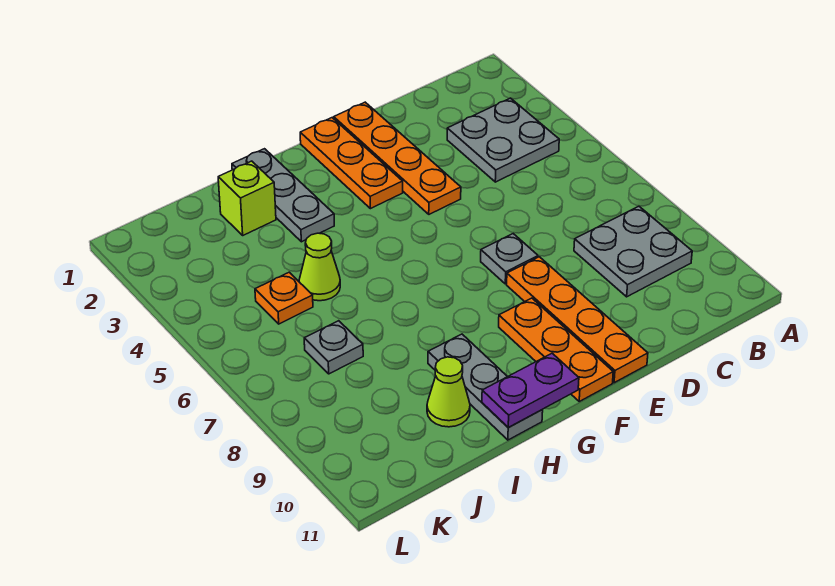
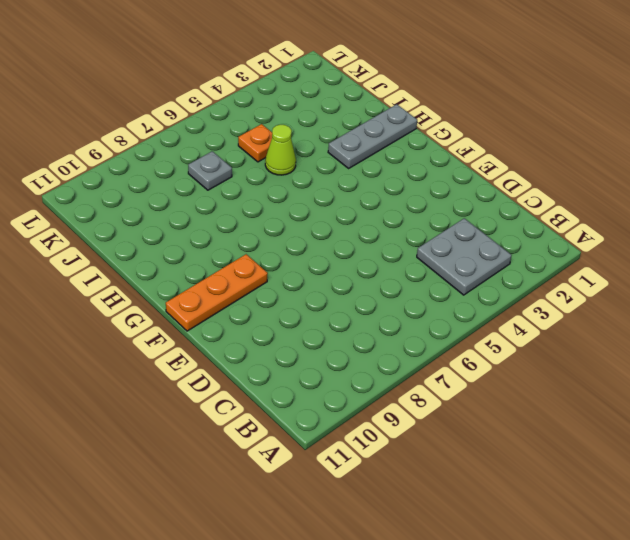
none -> grey 2x2 plate [574,206,692,297]
none -> orange 1x4 plate [334,102,461,214]
none -> grey 1x1 plate [481,234,538,284]

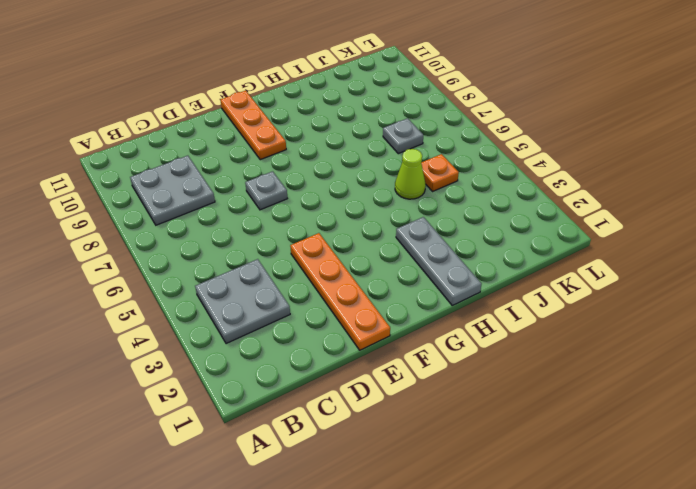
none -> orange 1x4 plate [507,257,648,383]
none -> orange 1x3 plate [300,118,403,209]
none -> grey 1x3 plate [428,334,543,440]

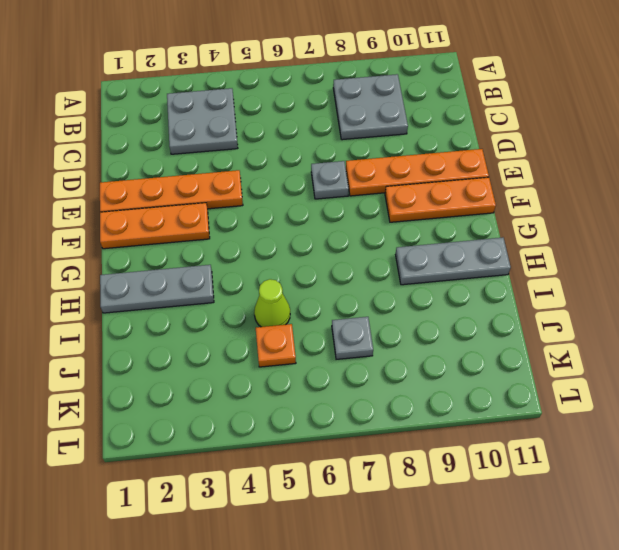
none -> lime 1x1 brick [218,161,276,235]
none -> lime 1x1 cone [427,357,470,427]
none -> purple 1x2 plate [482,353,579,428]

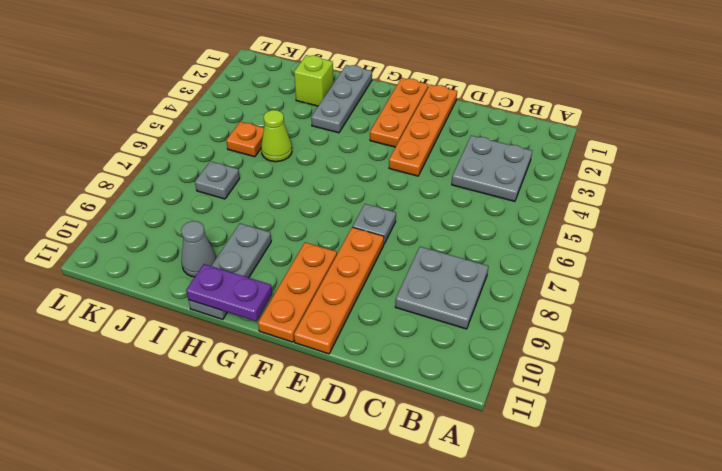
grey 1x1 cone [181,221,216,277] -> lime 1x1 cone [427,357,470,427]

